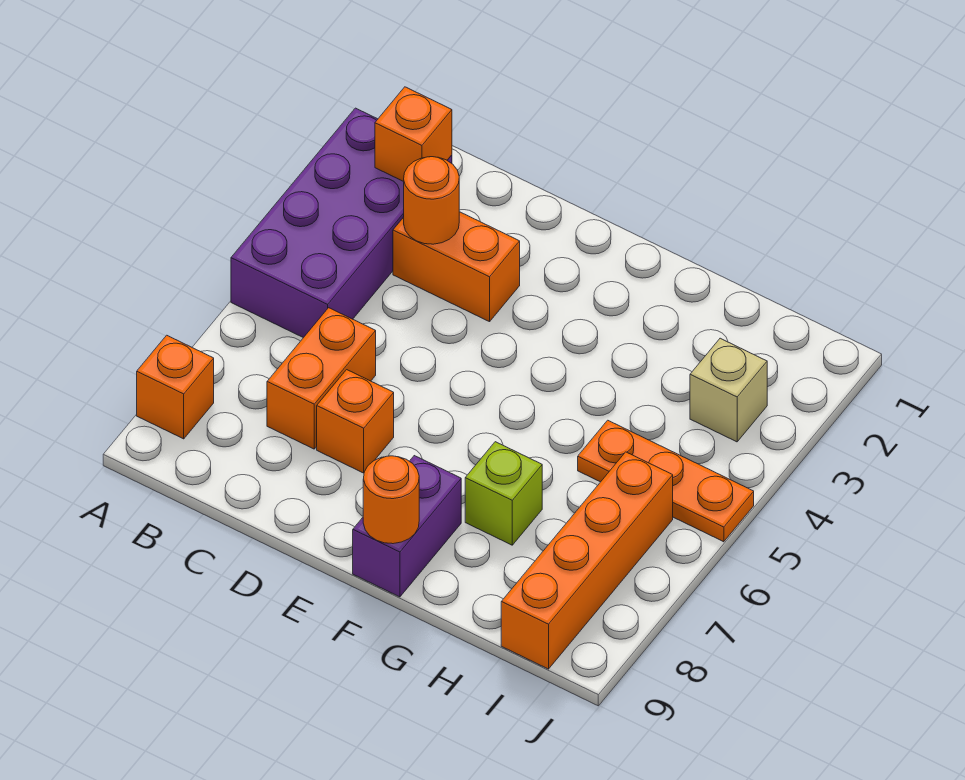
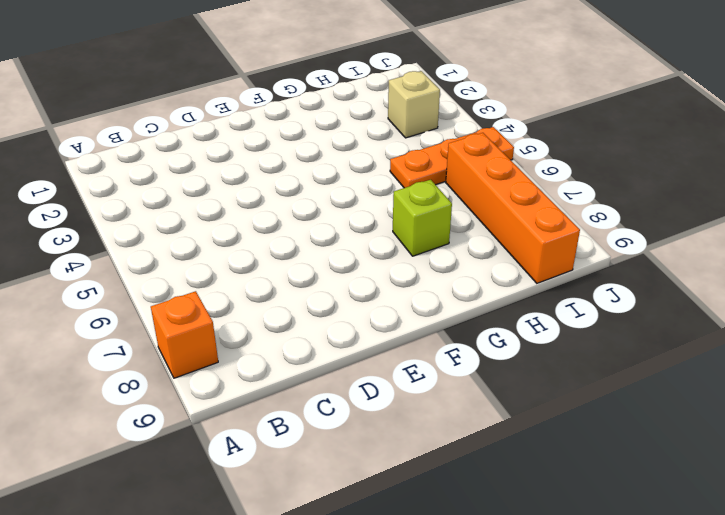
none -> purple 2x4 brick [231,108,452,338]
none -> orange 1x2 brick [393,212,520,322]
none -> orange 1x2 brick [267,308,376,449]

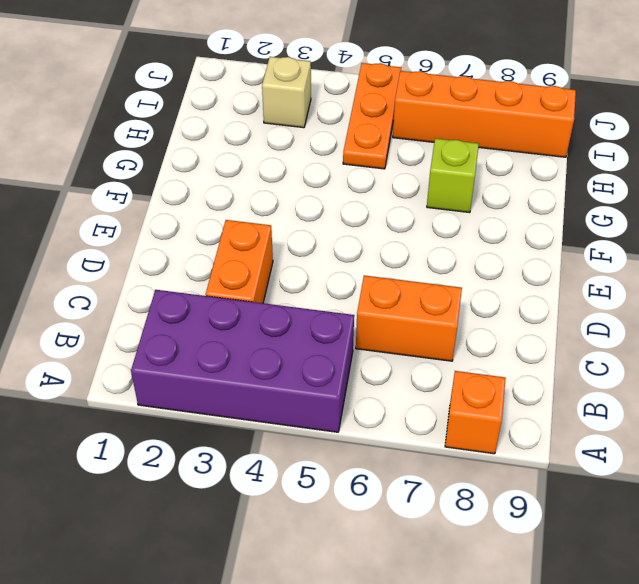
none -> orange 1x1 brick [317,370,394,473]
none -> purple 1x2 brick [353,456,461,597]
none -> orange 1x1 brick [375,87,452,182]

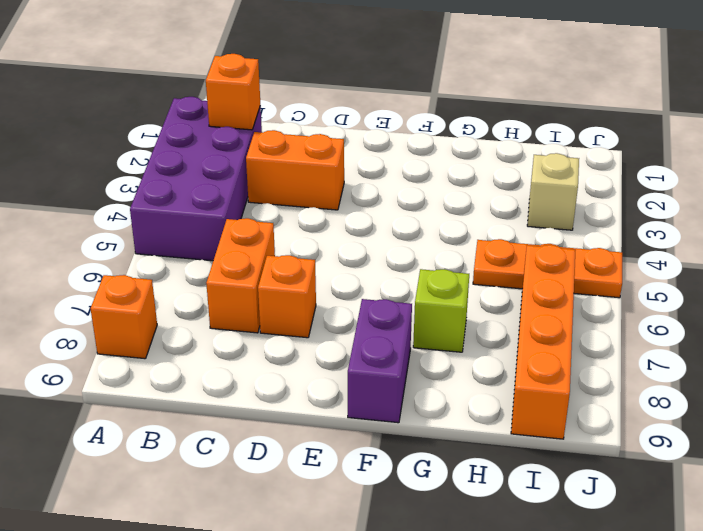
none -> orange 1x1 round brick [404,157,459,244]
none -> orange 1x1 round brick [363,456,419,544]

